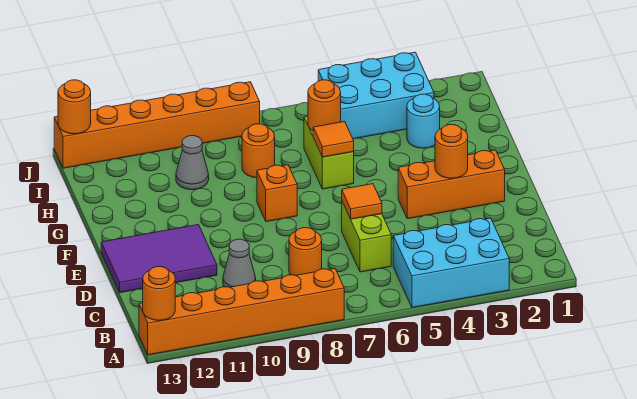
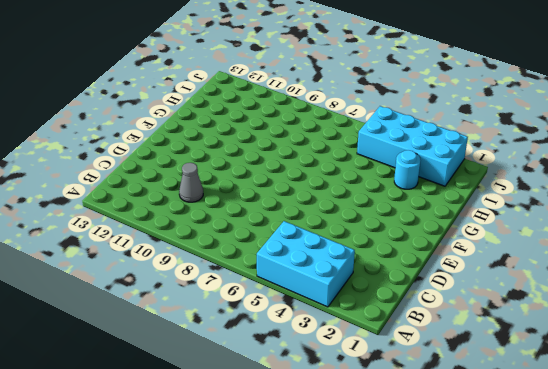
cyan 2x4 brick [357,106,468,186] -> cyan 2x3 brick [318,52,434,139]
none -> orange 1x6 brick [139,268,344,355]
none -> lime 1x2 brick [342,202,391,272]
none -> orange 1x1 round brick [289,228,322,276]

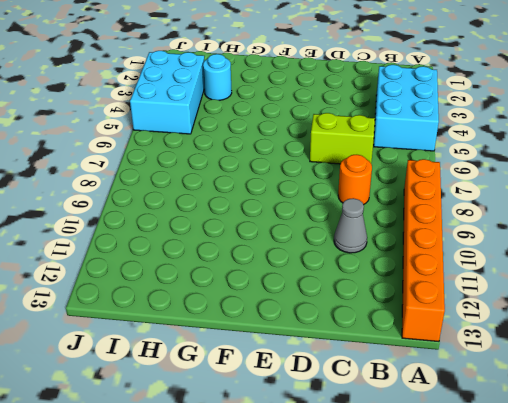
none -> purple 2x3 tile [101,225,217,293]
none -> orange 1x3 brick [398,150,505,219]
none -> orange 1x1 brick [257,165,297,222]

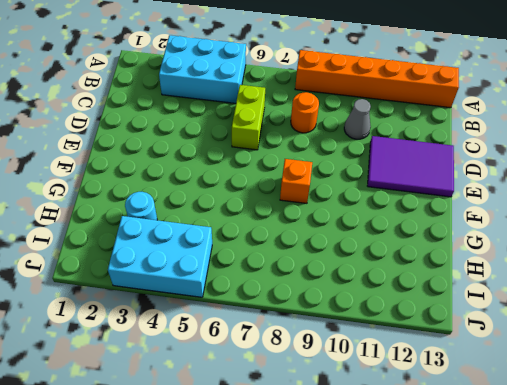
none -> orange 1x3 brick [398,150,505,219]
none -> lime 1x2 brick [304,116,354,189]
none -> orange 1x1 round brick [242,124,275,178]

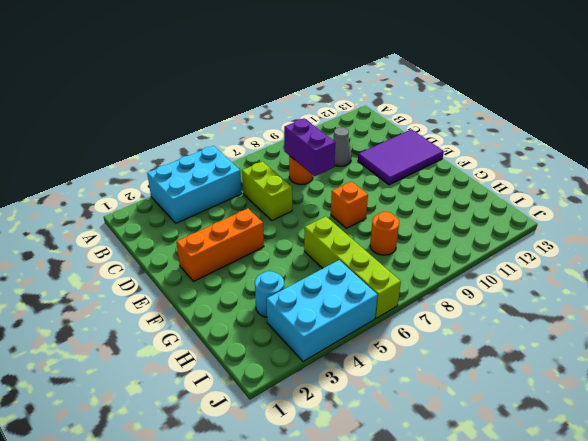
purple 1x2 brick [284,119,335,176] -> none
lime 1x4 brick [304,217,401,318] -> lime 1x2 brick [304,116,354,189]
none -> orange 1x6 brick [139,268,344,355]
none -> grey 1x1 cone [176,136,209,190]
none -> orange 1x6 brick [54,82,260,168]

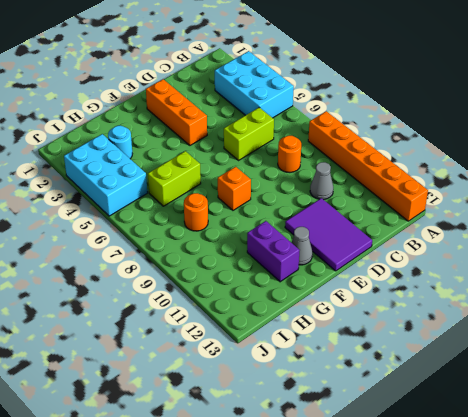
grey 1x1 cone [291,227,312,265] -> grey 1x1 cone moved to [176,136,209,190]
purple 1x2 brick [247,221,300,282] -> none
none -> orange 1x6 brick [54,82,260,168]
none -> orange 1x1 round brick [143,267,175,320]
none -> orange 1x1 tile [342,184,382,219]

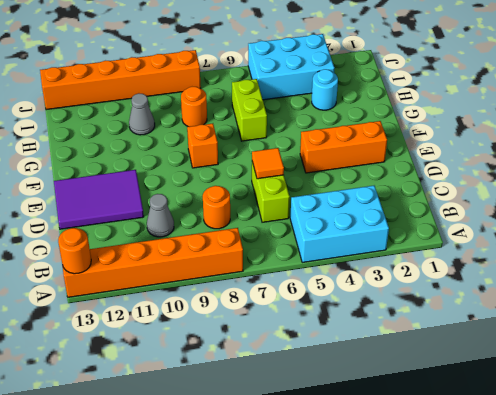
none -> orange 1x1 round brick [435,125,468,178]
none -> orange 1x1 tile [313,121,354,157]
none -> orange 1x1 round brick [308,80,341,131]

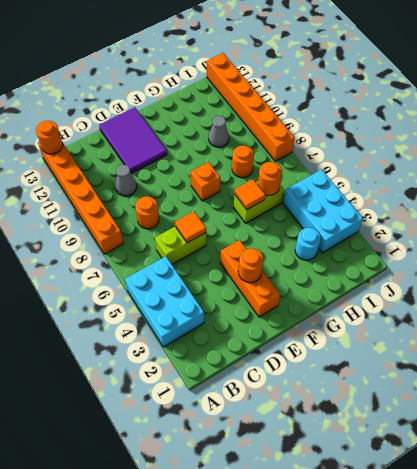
none -> orange 1x1 round brick [58,80,91,134]

